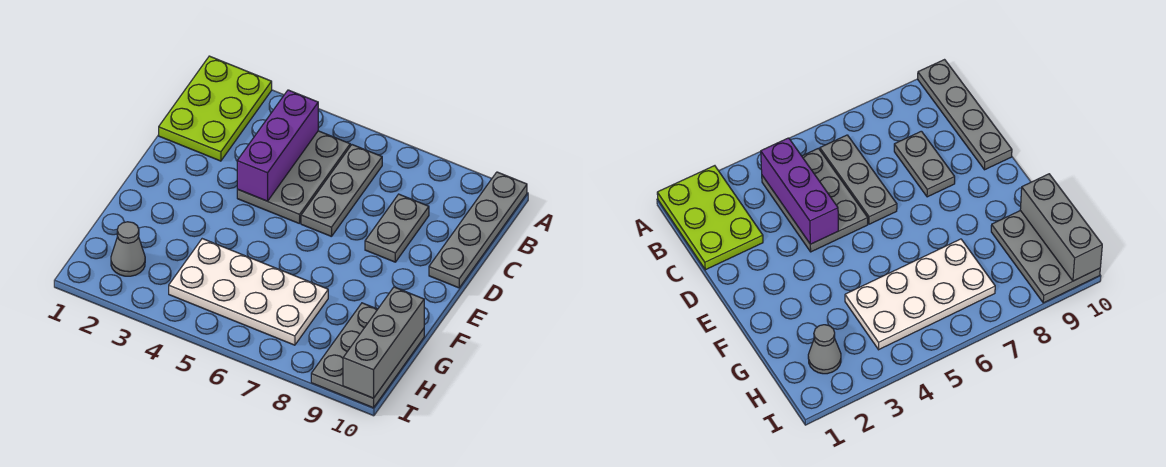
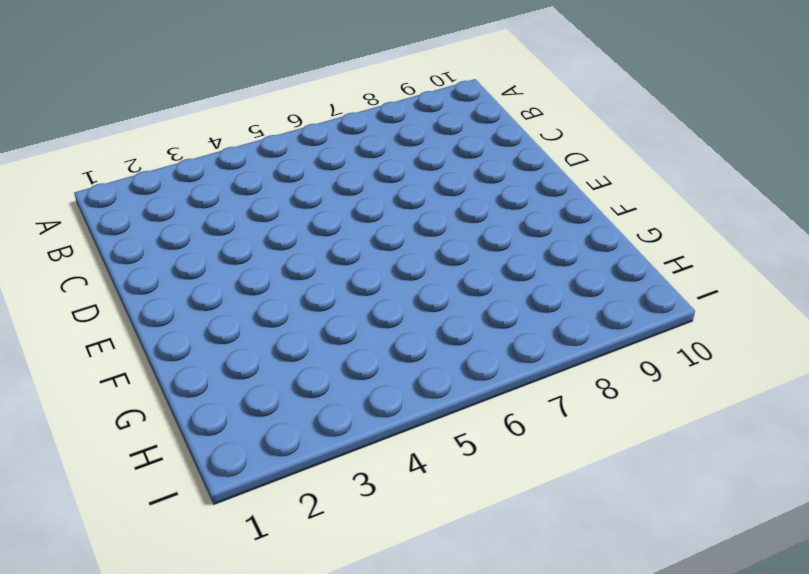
none -> lime 2x3 plate [159,56,272,161]
none -> grey 1x4 plate [429,172,527,288]

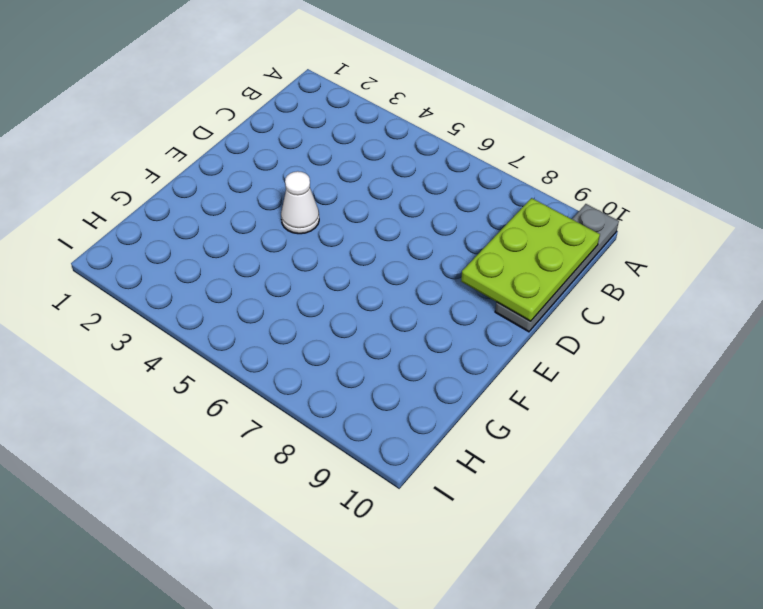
lime 2x3 plate [461,198,600,321] -> lime 2x3 plate moved to [159,56,272,161]
white 1x1 cone [281,171,319,234] -> none
none -> grey 2x3 plate [237,131,350,224]
none -> grey 1x3 plate [301,145,382,237]

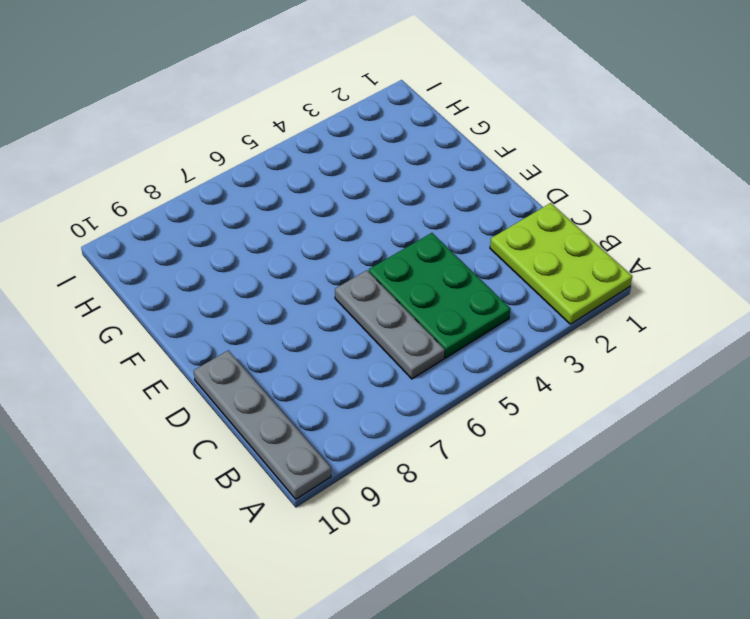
green 2x3 plate [369,233,511,358] -> grey 2x3 plate [237,131,350,224]
none -> grey 1x2 plate [365,194,429,262]
none -> white 2x4 plate [169,239,328,345]

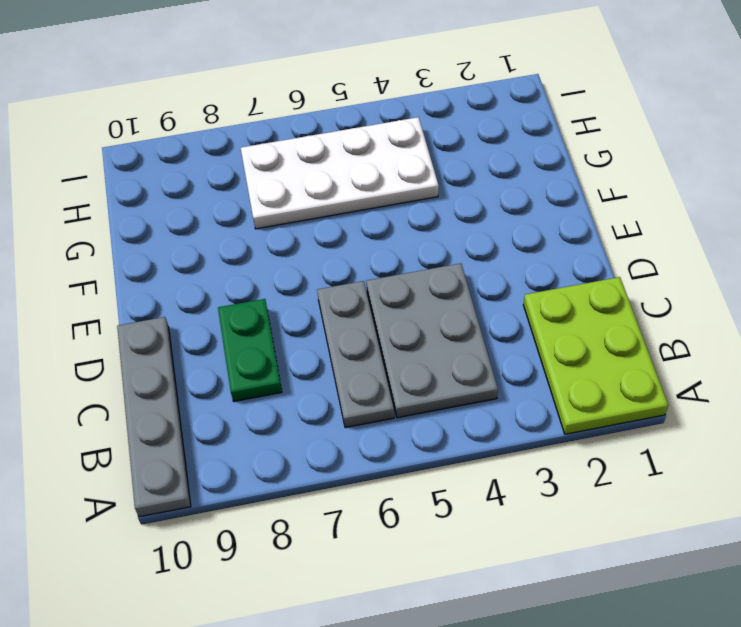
green 1x2 plate [218,299,282,401] -> grey 1x2 plate [365,194,429,262]
none -> grey 2x3 plate [311,303,424,408]
none -> grey 1x1 cone [111,222,145,276]

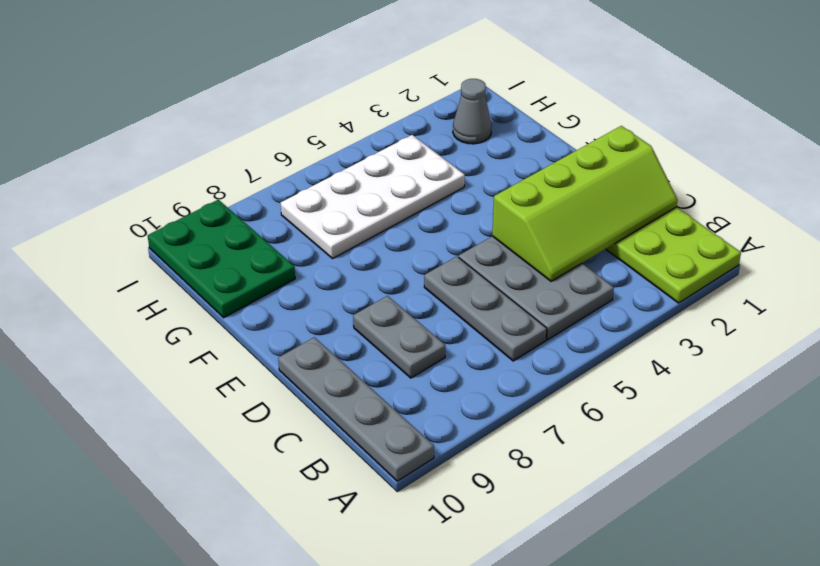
lime 2x4 slope [492,126,678,281] -> purple 1x3 brick [237,90,318,201]
green 2x3 plate [148,200,295,318] -> grey 2x3 plate [311,303,424,408]
none -> grey 1x3 brick [343,287,424,398]

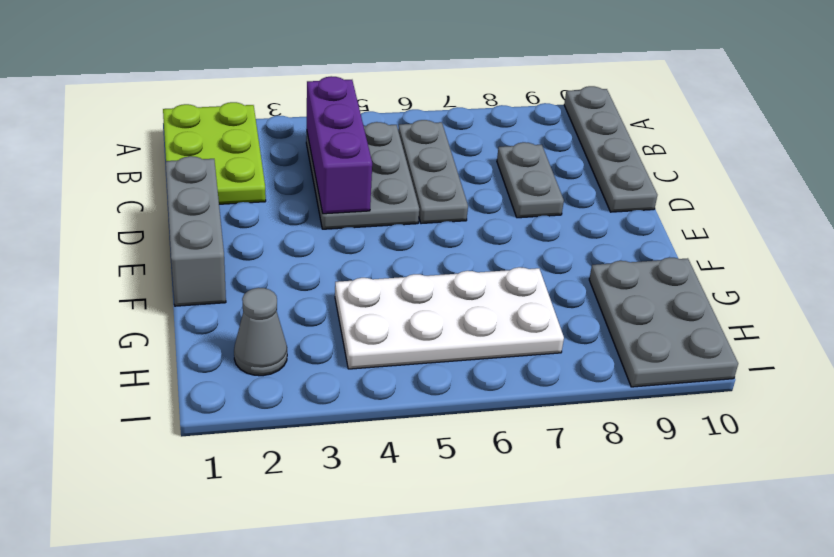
grey 1x3 brick [166,156,226,306] -> grey 1x3 brick moved to [343,287,424,398]

